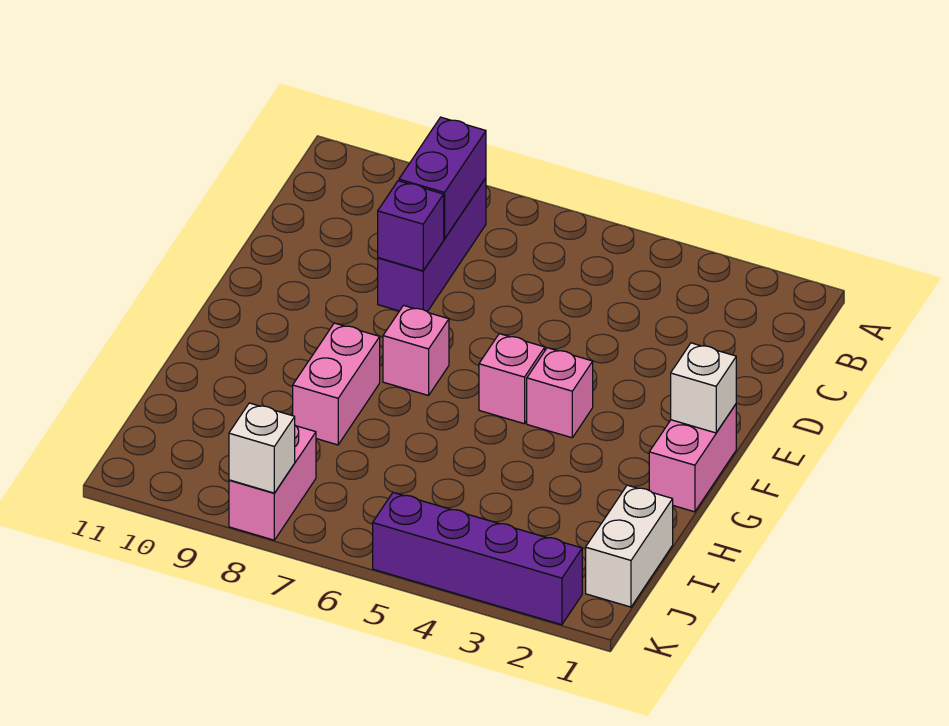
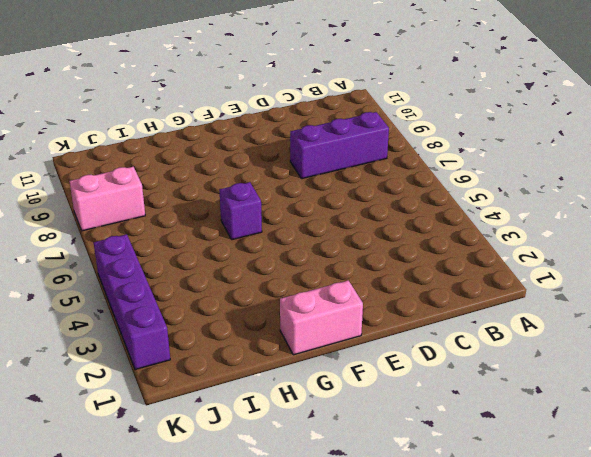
purple 1x1 brick [219,182,262,240] -> purple 1x1 brick moved to [378,181,444,271]
none -> pink 1x1 brick [527,348,593,438]
none -> pink 1x1 brick [479,334,545,424]
none -> pink 1x1 brick [383,306,449,395]

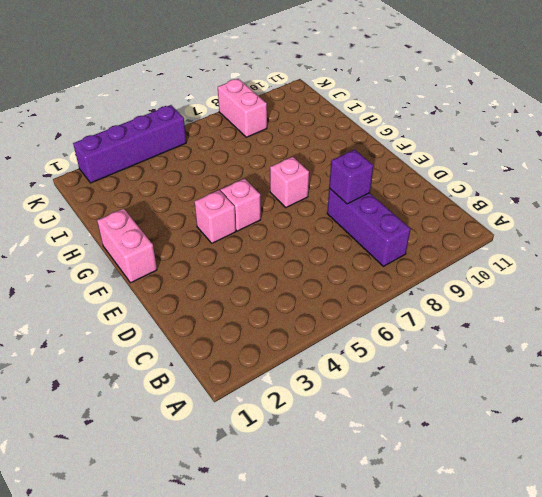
none -> pink 1x2 brick [293,323,380,445]
none -> white 1x2 brick [586,485,673,607]
none -> purple 1x2 brick [399,117,486,239]

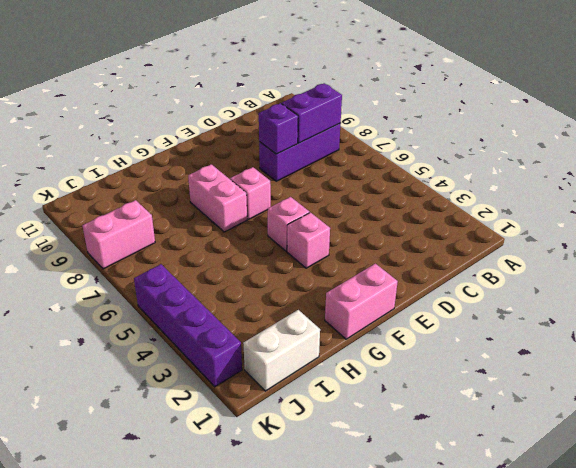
pink 1x2 brick [188,164,247,232] -> pink 1x2 brick turned to [293,323,380,445]
none -> white 1x1 brick [671,343,736,433]
none -> white 1x1 brick [229,403,295,493]

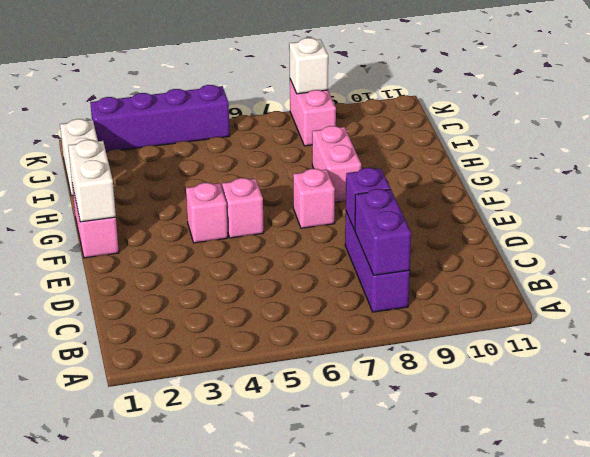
white 1x2 brick [68,140,116,222] -> white 1x1 brick [671,343,736,433]

